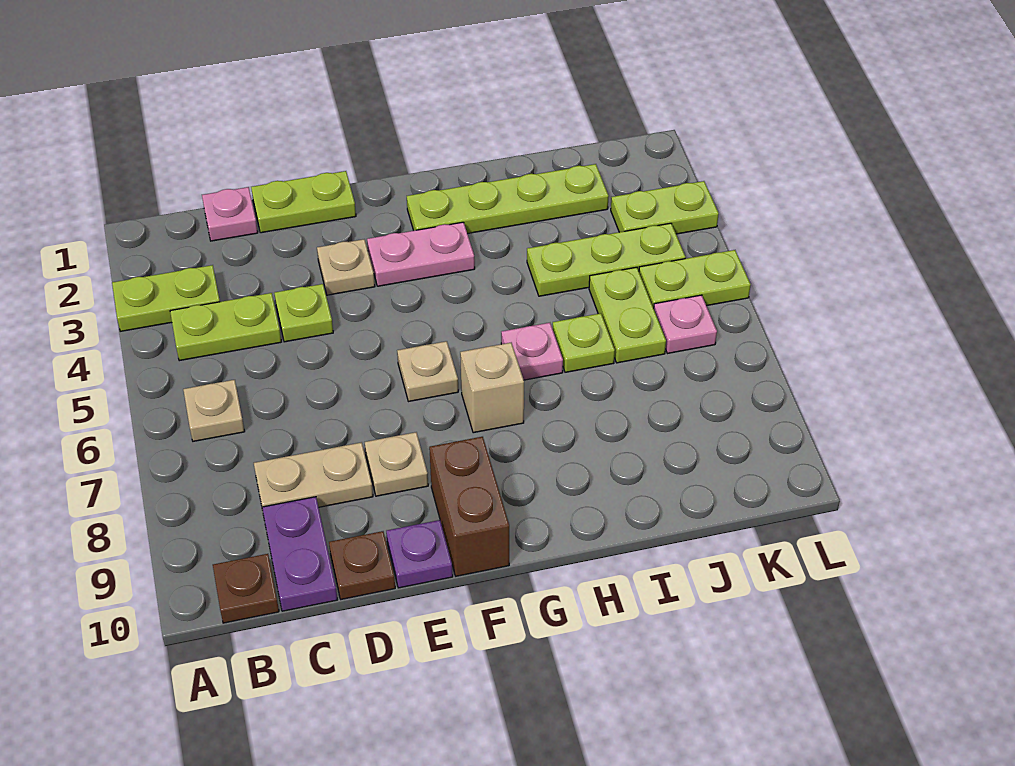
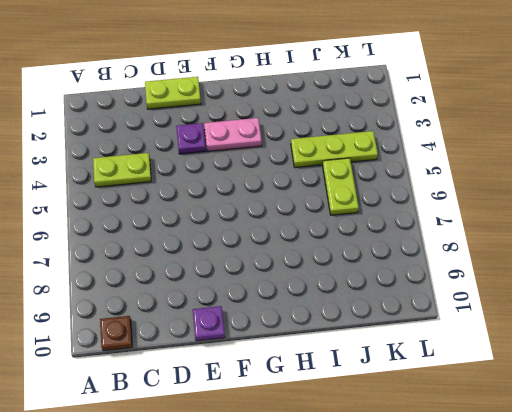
purple 1x1 plate [176,123,206,154] -> tan 1x1 plate [317,239,375,295]
none -> lime 1x2 plate [112,265,220,331]
none -> tan 1x1 plate [183,380,245,441]
none -> pink 1x1 plate [202,187,258,241]

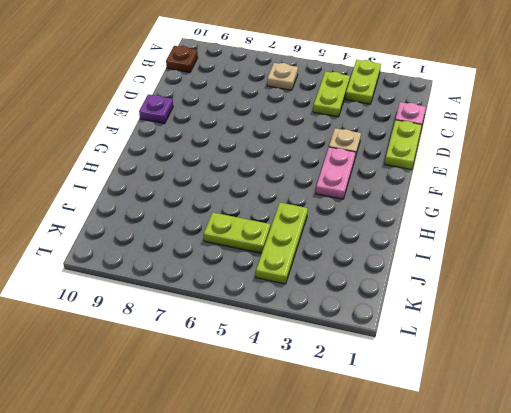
none -> tan 1x2 plate [254,442,373,507]
none -> purple 1x2 plate [262,497,337,611]
none -> lime 1x1 plate [274,284,333,342]

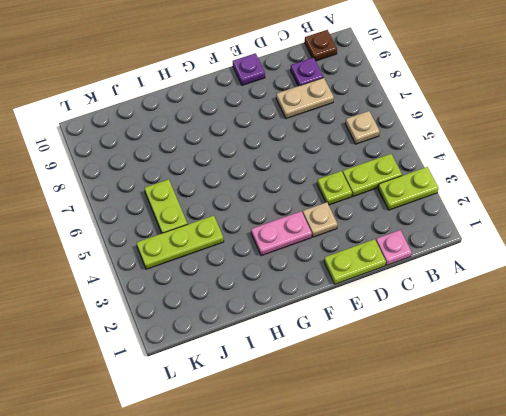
purple 1x1 plate [291,57,323,86] -> purple 1x2 plate [262,497,337,611]
none -> brown 1x1 plate [329,531,395,599]
none -> tan 1x1 plate [365,432,428,496]
none -> tan 1x1 plate [397,341,458,402]

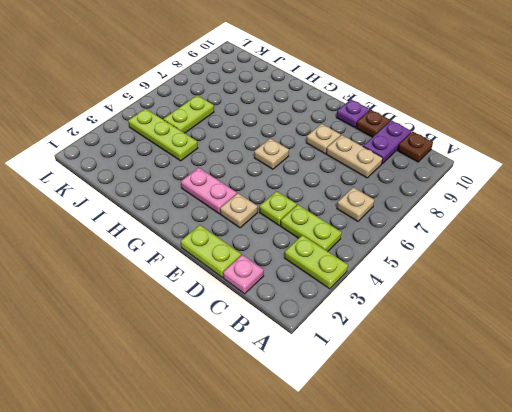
none -> brown 1x2 brick [429,437,509,576]
none -> lime 1x4 plate [407,164,609,234]
none -> tan 1x1 brick [460,343,524,433]

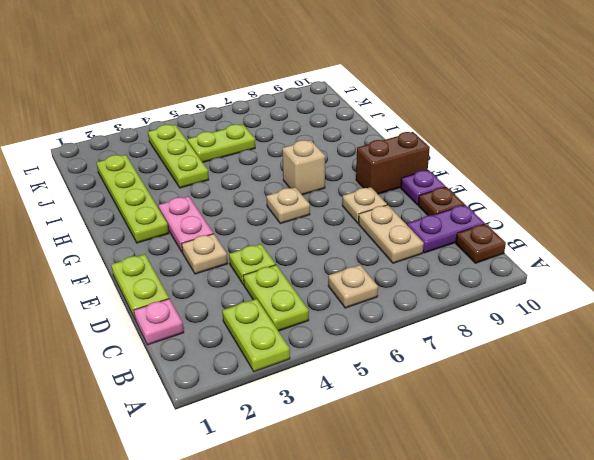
none -> pink 1x1 plate [501,323,563,380]
none -> lime 1x1 plate [553,313,615,372]
none -> lime 1x2 plate [611,181,719,234]

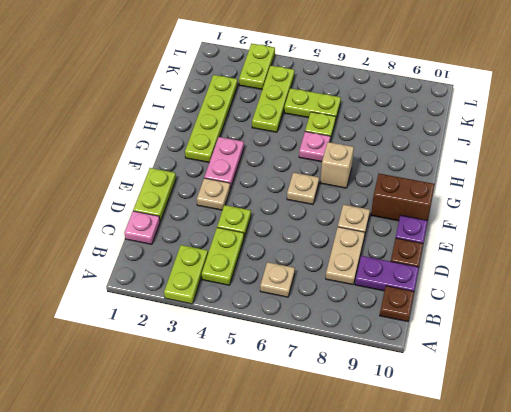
none -> lime 1x2 plate [639,250,751,308]
none -> pink 1x1 plate [654,295,717,354]

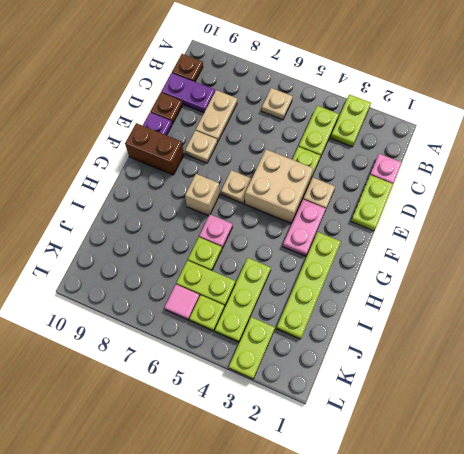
tan 2x2 brick [245,149,313,223] -> none
lime 1x1 plate [190,295,224,331] -> lime 1x2 plate [639,250,751,308]
pink 1x1 tile [165,284,200,320] -> pink 1x1 plate [654,295,717,354]

